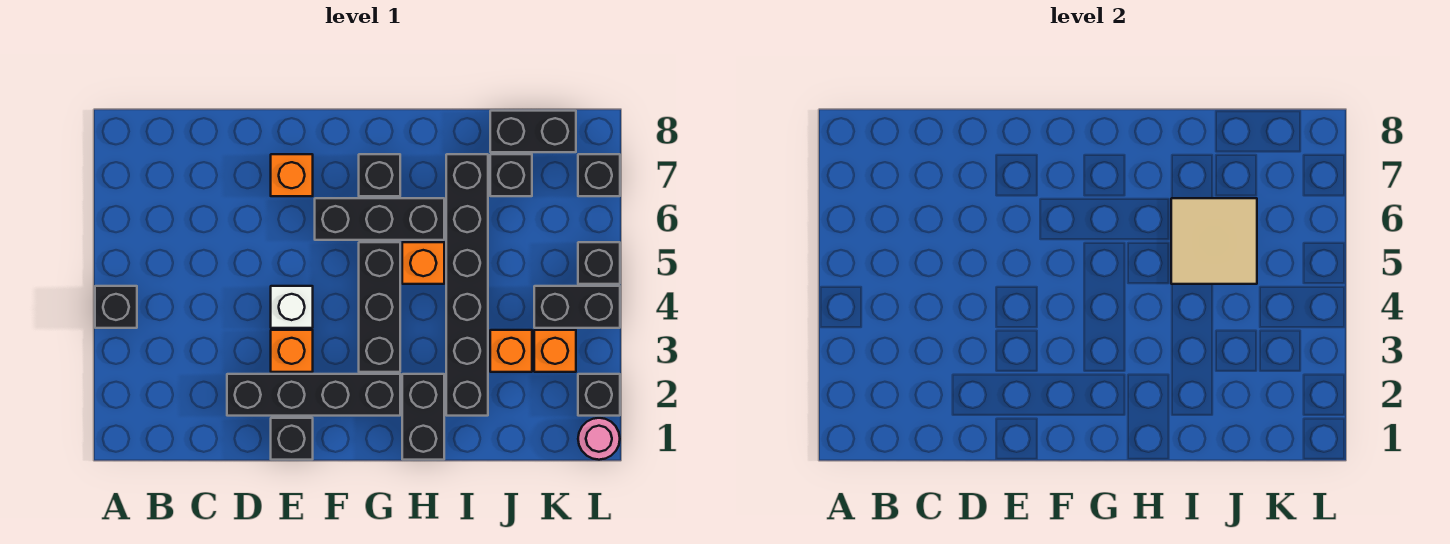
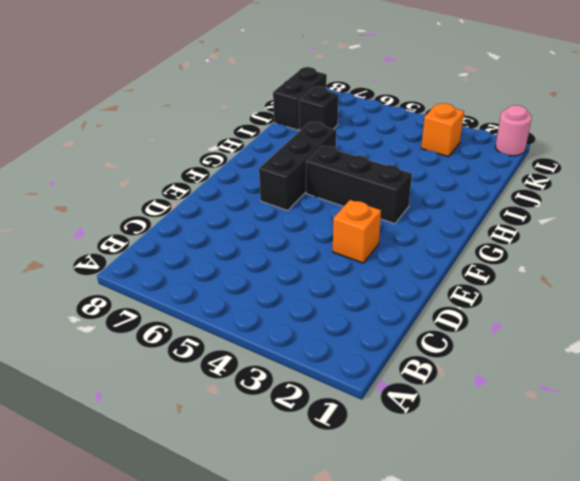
none -> black 1x1 brick [95,286,137,328]
none -> black 1x4 brick [227,374,400,416]
none -> black 1x1 brick [271,418,313,460]

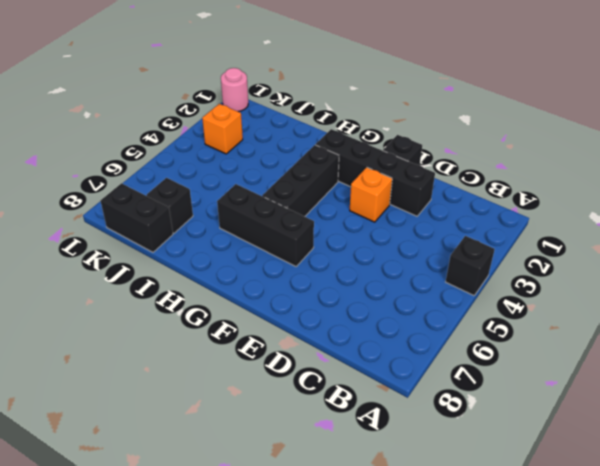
none -> white 1x1 brick [271,286,313,328]
none -> orange 1x1 brick [271,154,313,196]
none -> black 1x1 brick [359,154,400,196]

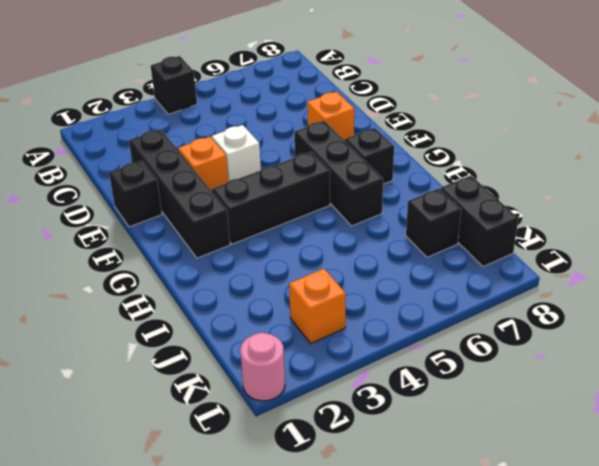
none -> black 1x2 brick [402,374,444,460]
none -> orange 1x1 brick [402,242,444,284]
none -> black 1x6 brick [446,154,488,416]

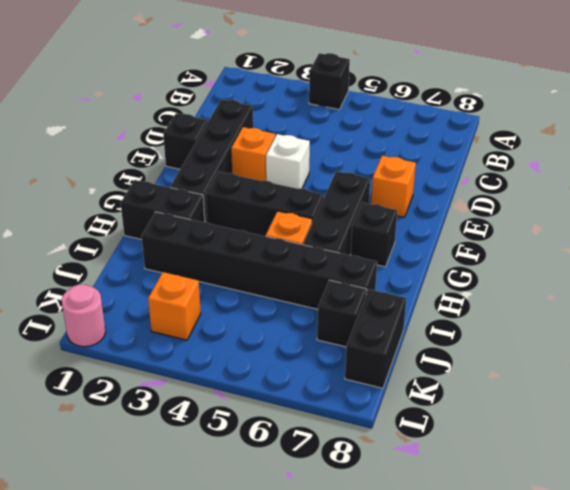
none -> orange 1x1 brick [490,330,532,372]
none -> black 1x2 brick [534,286,620,328]
none -> black 1x1 brick [578,374,620,416]

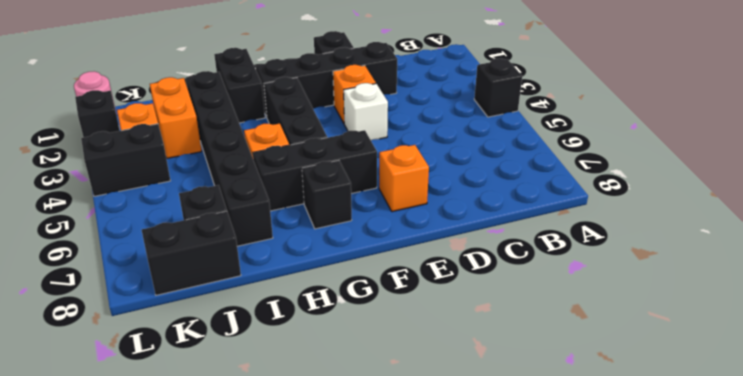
orange 1x2 brick [150,77,202,158] -> orange 1x1 brick [490,330,532,372]
none -> black 1x1 brick [578,242,620,284]
none -> black 1x1 brick [578,154,620,196]
none -> tan 2x2 tile [1171,198,1257,284]

